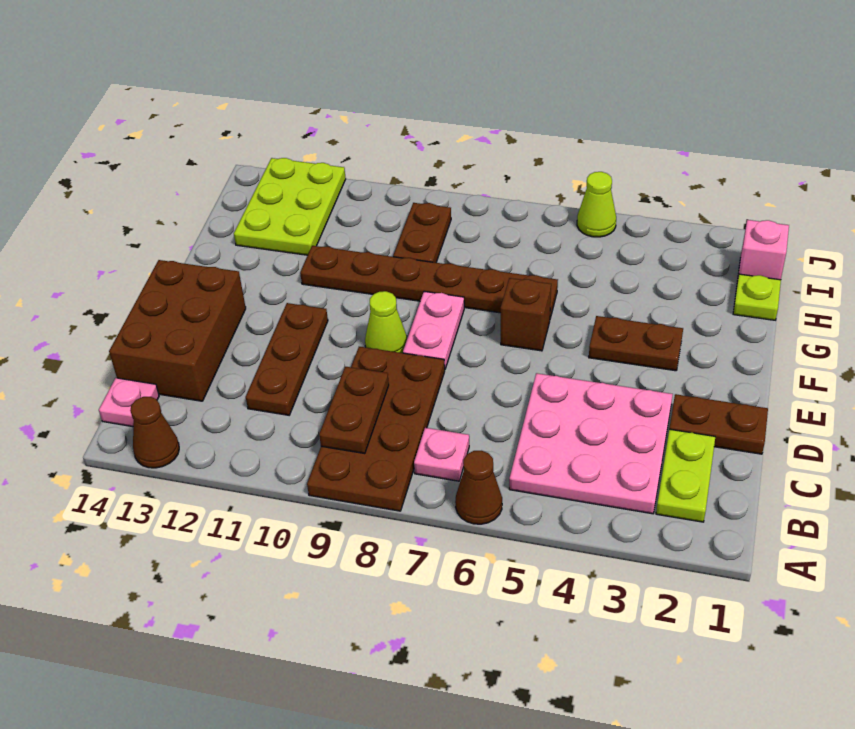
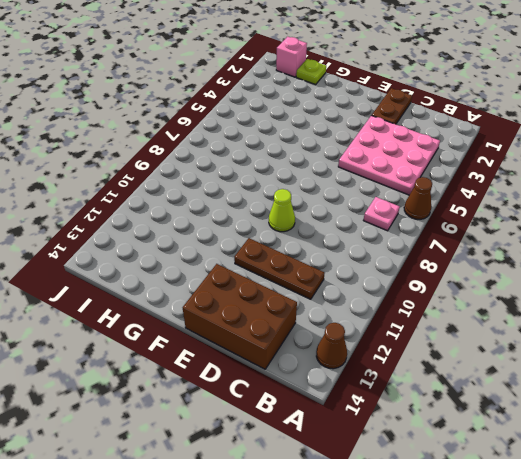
none -> brown 2x4 plate [307,347,445,511]
none -> lime 1x2 plate [656,429,715,522]
none -> pink 1x1 plate [99,378,159,427]

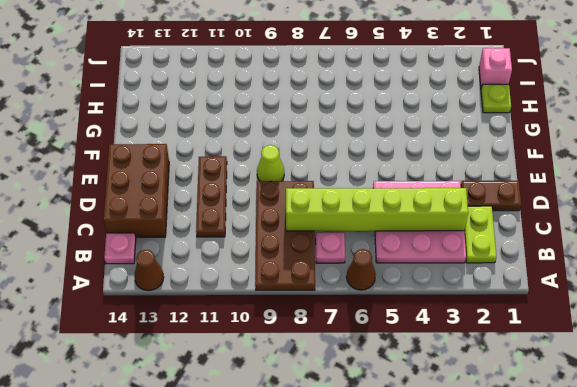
lime 1x6 brick [286,188,468,231] -> none
none -> pink 1x2 plate [403,291,464,369]
none -> brown 1x2 plate [589,316,683,371]
none -> brown 1x1 brick [501,278,551,351]

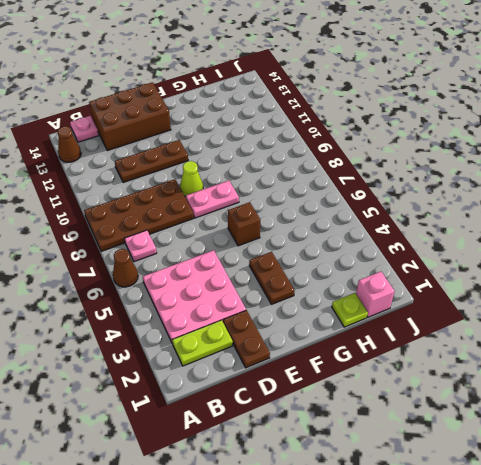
none -> brown 1x6 plate [300,246,558,318]
none -> brown 1x2 plate [393,203,451,263]
none -> lime 2x3 plate [234,158,346,255]

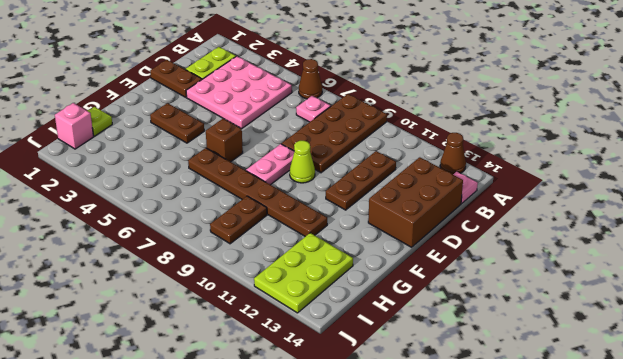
none -> lime 1x1 cone [577,172,616,237]
none -> brown 1x2 plate [319,367,389,454]

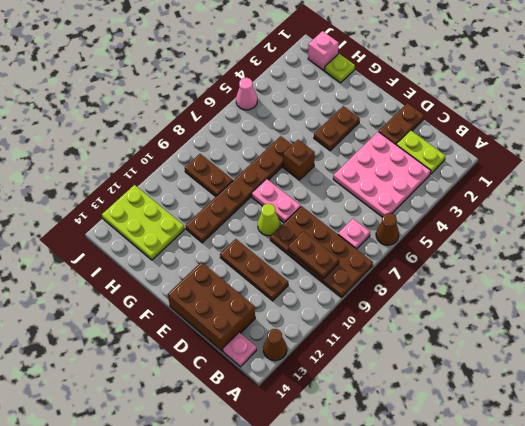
pink 1x1 cone [236,78,257,110] -> lime 1x1 cone [577,172,616,237]

